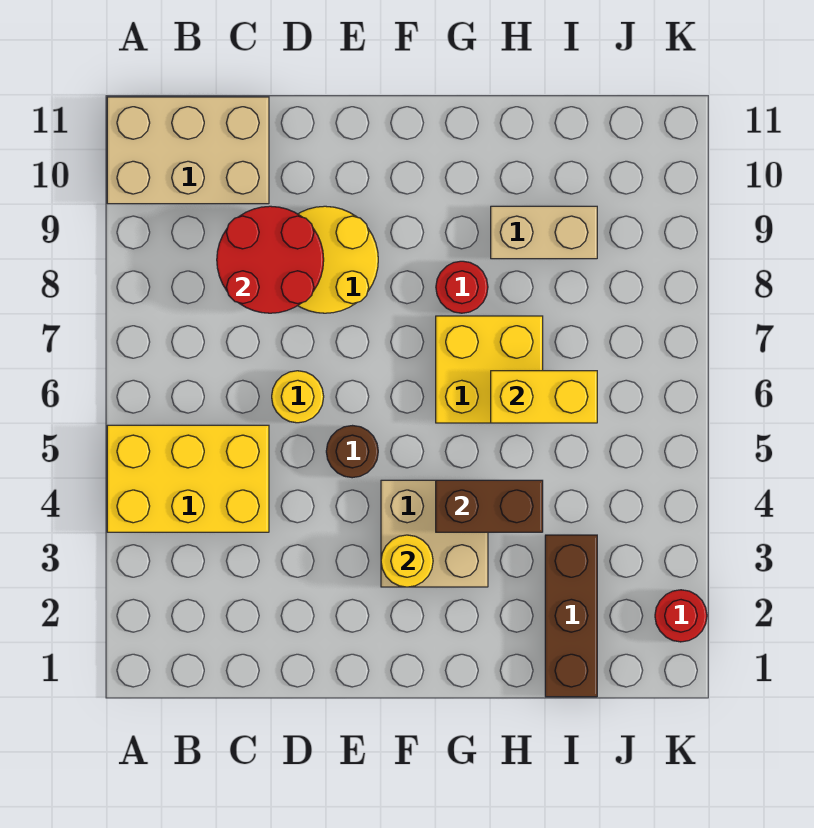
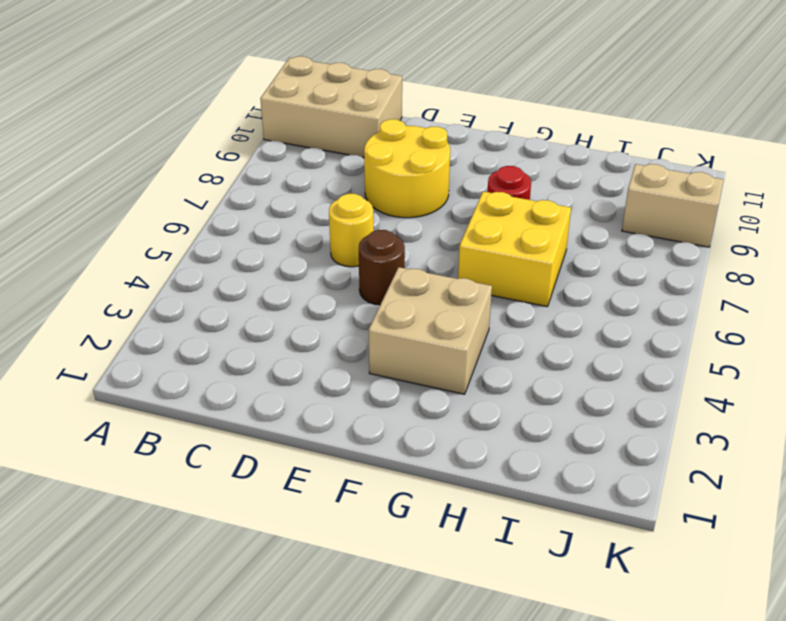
tan 1x2 brick [622,164,723,247] -> tan 1x2 brick moved to [491,206,597,259]
none -> yellow 2x3 brick [107,425,269,532]
none -> brown 1x3 brick [545,535,597,697]
none -> red 1x1 round brick [655,590,707,642]

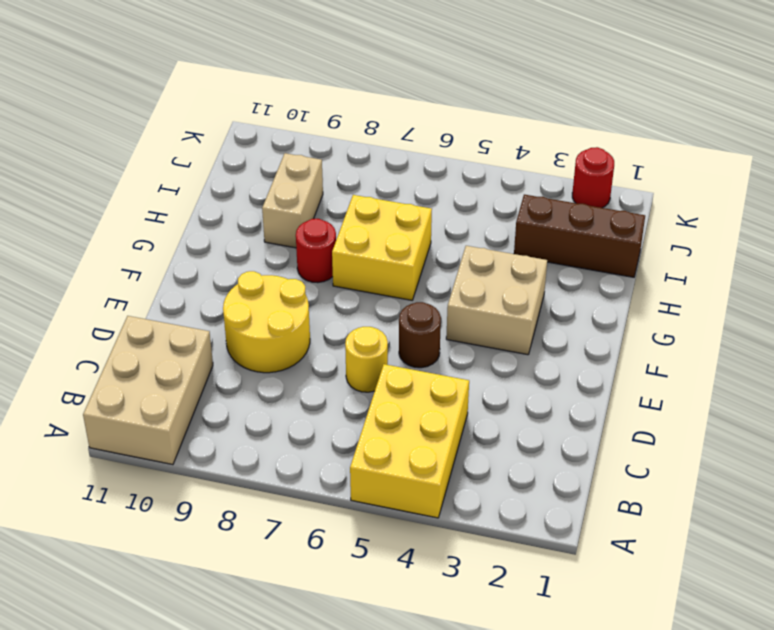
none -> red 2x2 round brick [217,206,324,313]
none -> yellow 1x1 round brick [381,535,433,587]
none -> brown 1x2 brick [436,480,543,532]

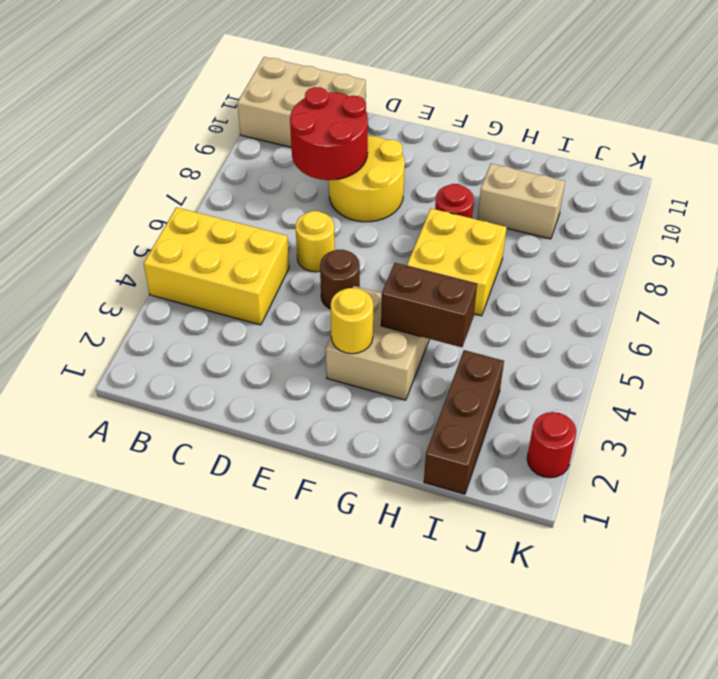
none -> yellow 1x2 brick [491,371,597,423]

